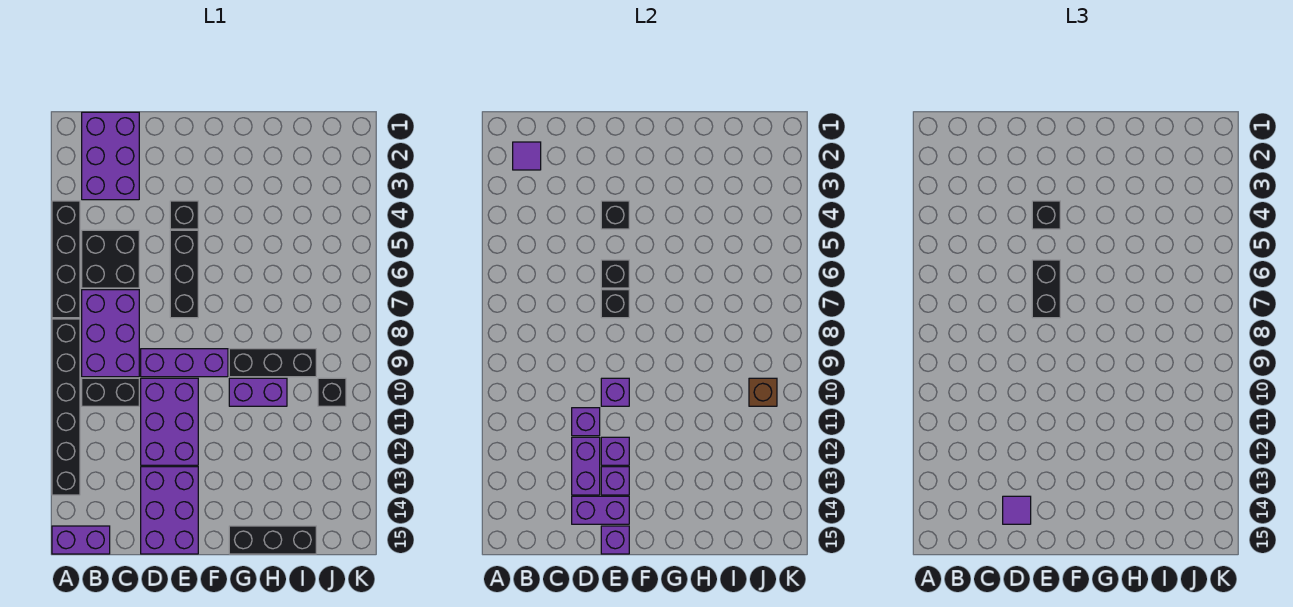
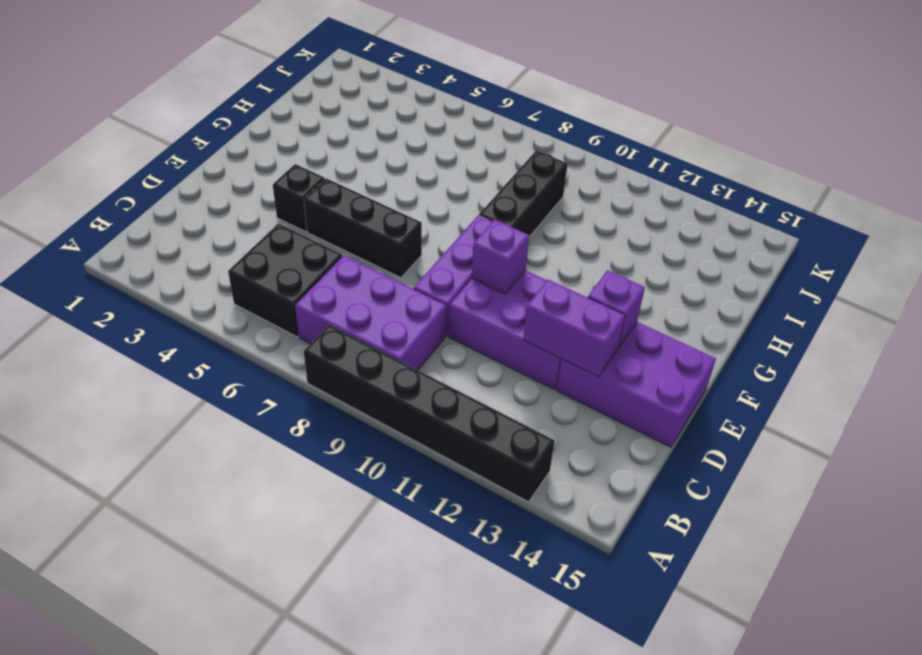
none -> black 1x4 brick [52,201,80,318]
none -> purple 1x2 brick [52,526,110,554]
none -> purple 2x3 brick [82,112,139,200]
none -> black 1x2 brick [82,378,139,406]

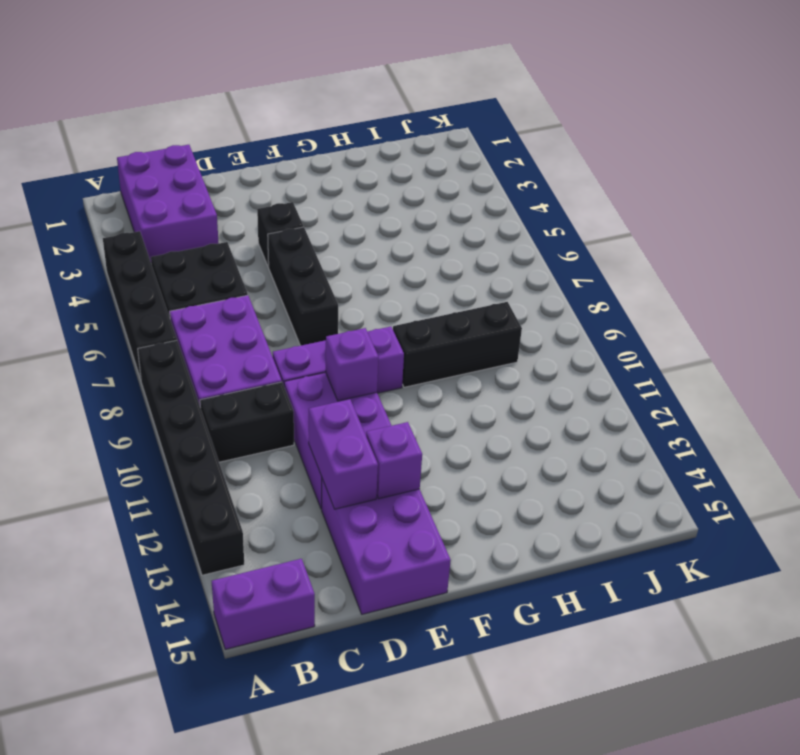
none -> purple 1x2 brick [229,378,287,406]
none -> black 1x3 brick [229,526,316,554]
none -> black 1x1 brick [318,378,346,406]
none -> purple 1x1 tile [513,142,541,170]

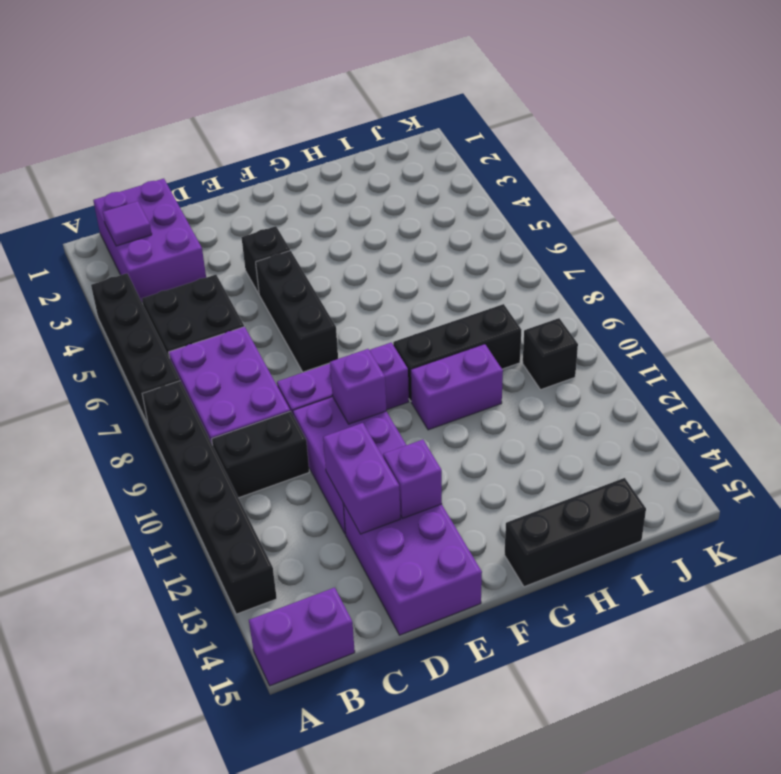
none -> purple 1x1 brick [572,408,600,436]
none -> purple 1x2 brick [572,496,629,524]
none -> black 1x1 brick [601,201,629,229]
none -> black 1x1 brick [601,260,629,288]

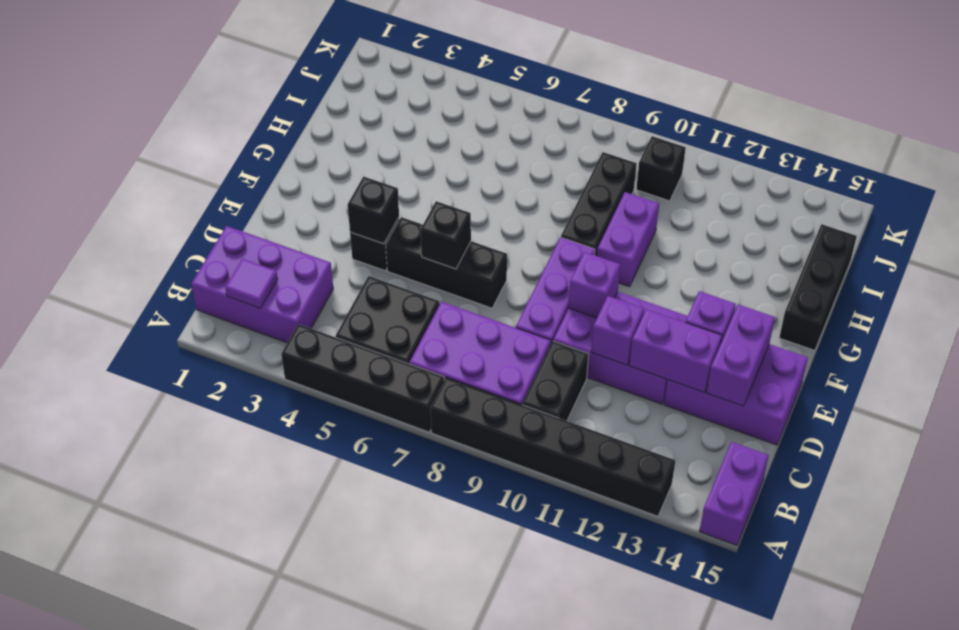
none -> black 1x1 brick [601,290,629,318]
none -> purple 1x1 brick [601,437,629,465]
none -> purple 1x1 brick [601,526,629,554]
none -> brown 1x1 brick [749,378,777,406]

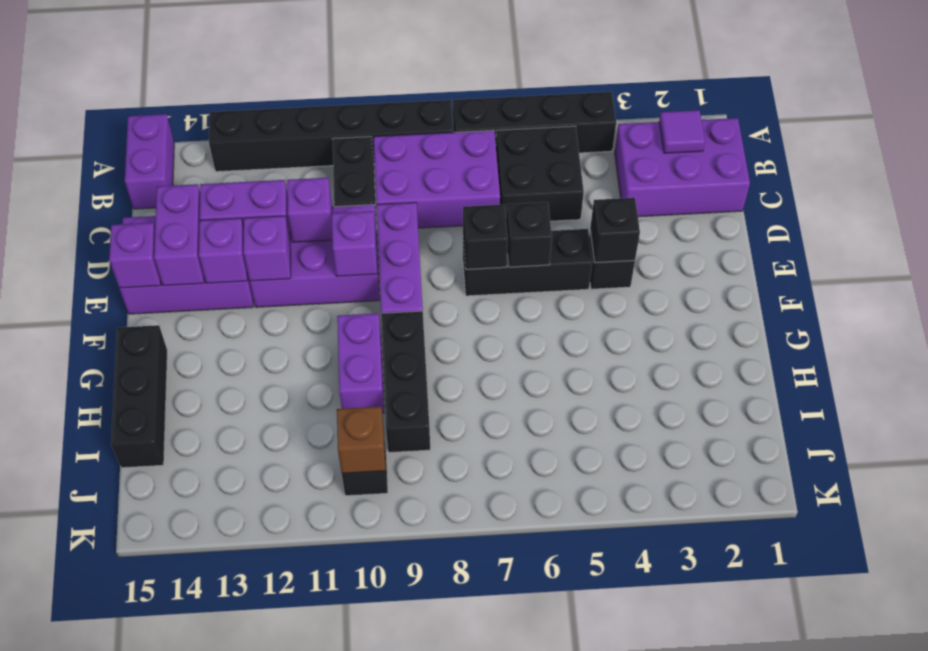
none -> purple 1x1 tile [1003,496,1031,524]
none -> black 1x1 brick [1032,201,1060,229]
none -> black 1x2 brick [1032,260,1060,318]

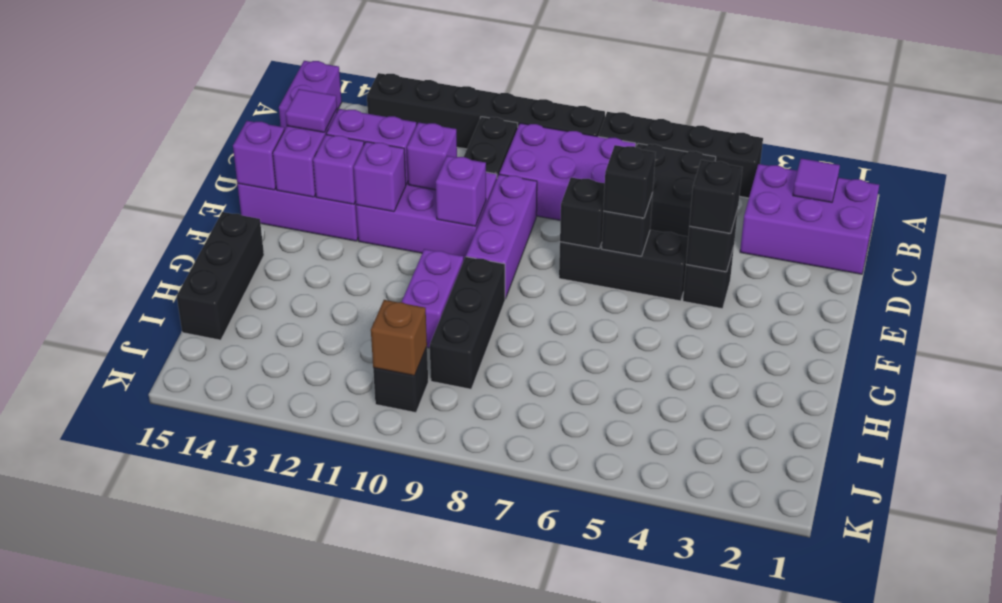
black 1x1 brick [603,145,656,218] -> black 1x2 brick [1032,260,1060,318]

